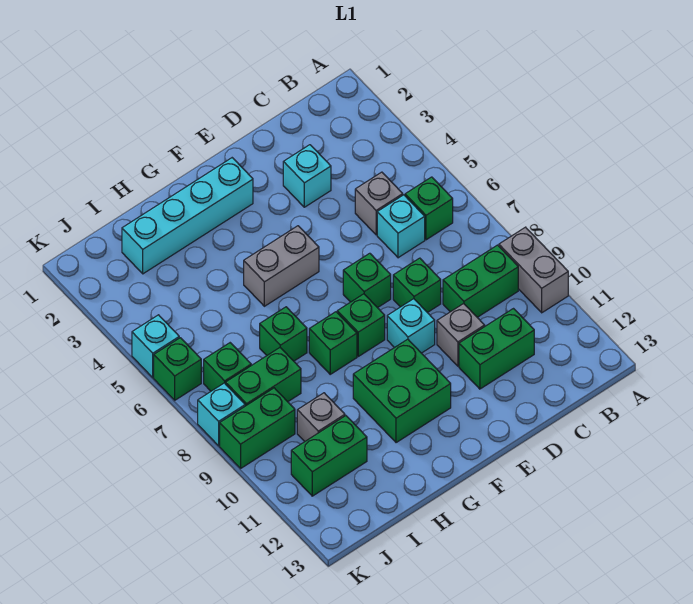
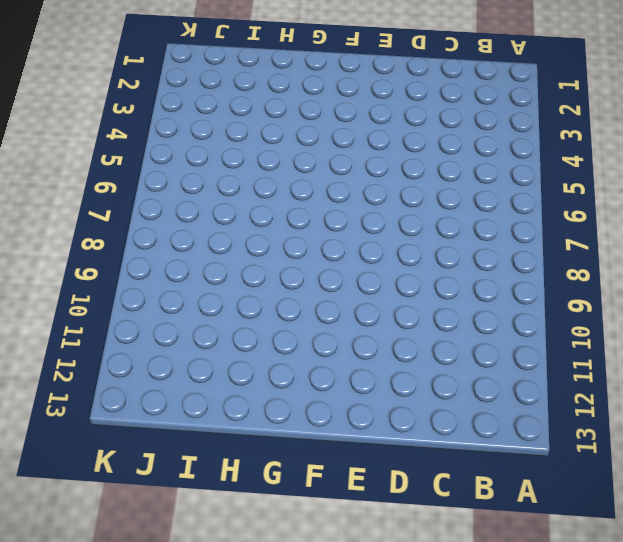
none -> grey 1x2 brick [499,227,568,313]
none -> green 1x1 brick [405,177,453,240]
none -> green 1x2 brick [443,245,518,317]

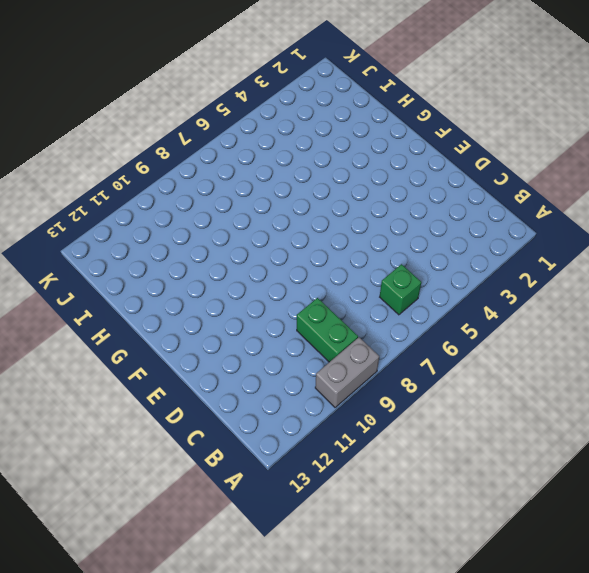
none -> grey 1x1 brick [355,172,403,235]
none -> cyan 1x1 brick [377,195,425,258]
none -> green 1x2 brick [459,309,534,389]

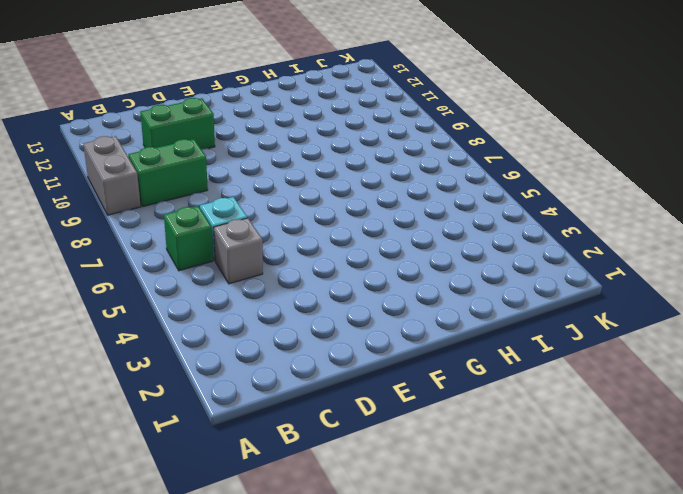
none -> cyan 1x1 brick [283,145,331,207]
none -> green 1x1 brick [393,258,441,313]
none -> grey 1x1 brick [437,304,485,366]

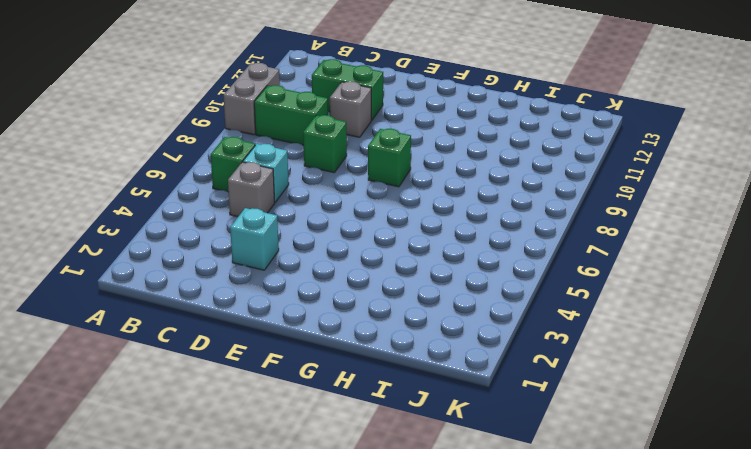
none -> green 1x1 brick [343,253,391,308]
none -> cyan 1x1 brick [387,299,435,353]
none -> cyan 1x4 brick [122,158,253,274]

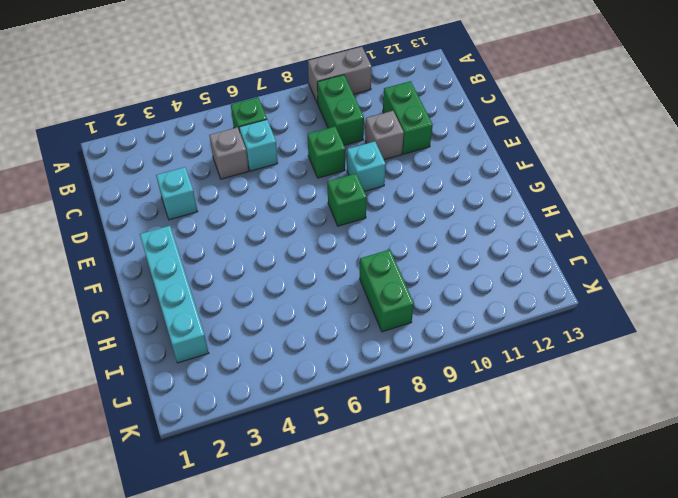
none -> green 1x1 brick [343,253,391,308]
none -> grey 1x2 brick [244,226,319,306]
none -> green 2x2 brick [353,339,451,443]

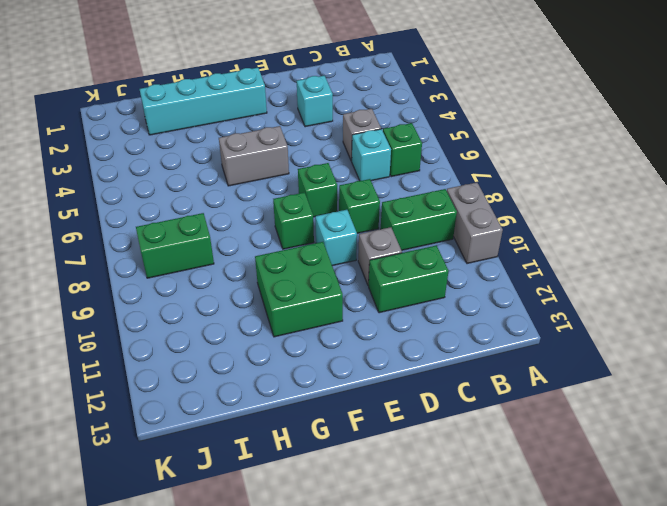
none -> green 1x1 brick [309,312,357,374]
none -> green 1x1 brick [260,307,307,361]
none -> grey 1x1 brick [297,393,345,441]

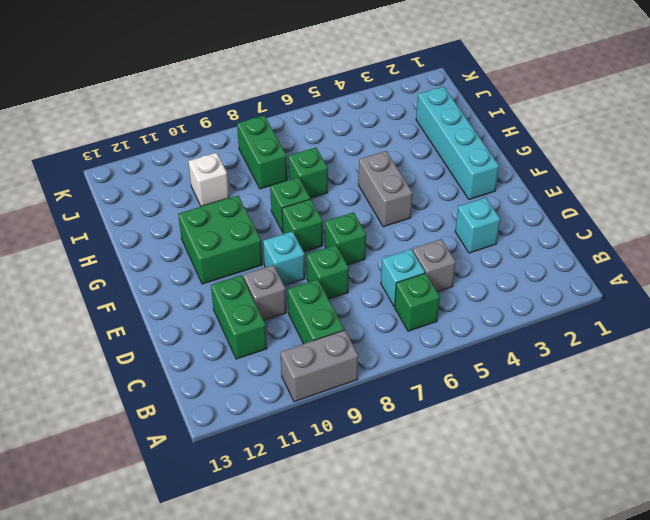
white 1x1 brick [188,153,229,207] -> grey 1x1 brick [297,393,345,441]
none -> green 1x2 brick [291,416,367,496]
none -> green 1x1 brick [204,343,251,391]
none -> green 1x2 brick [220,388,295,468]

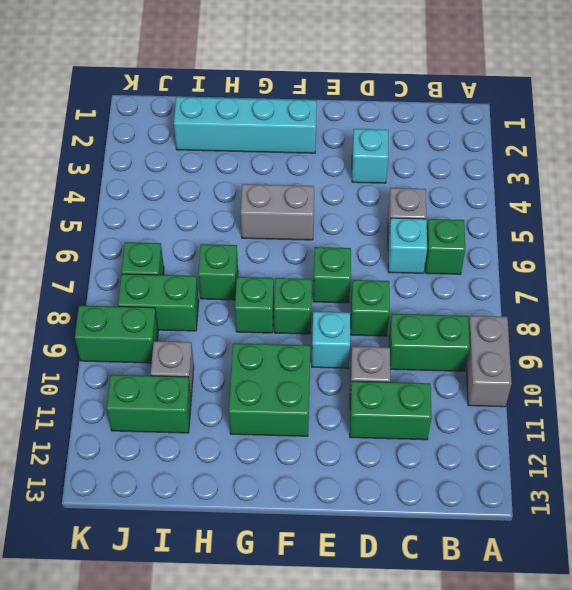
none -> cyan 1x1 brick [132,315,179,378]
none -> green 1x1 brick [154,338,201,400]
none -> cyan 1x1 brick [198,383,245,446]

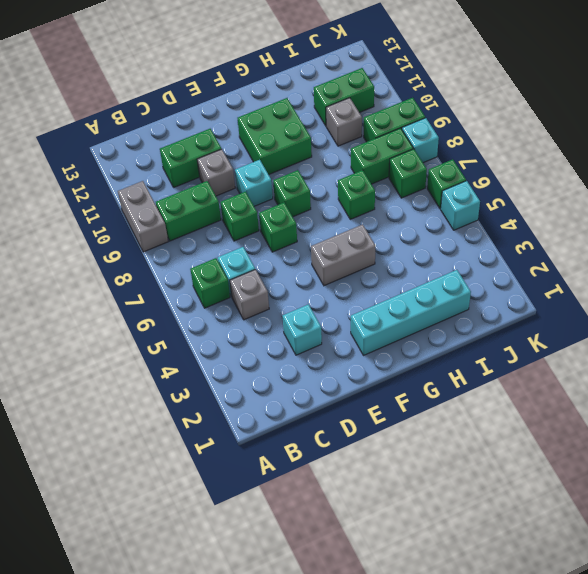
none -> green 1x1 brick [309,312,357,374]

